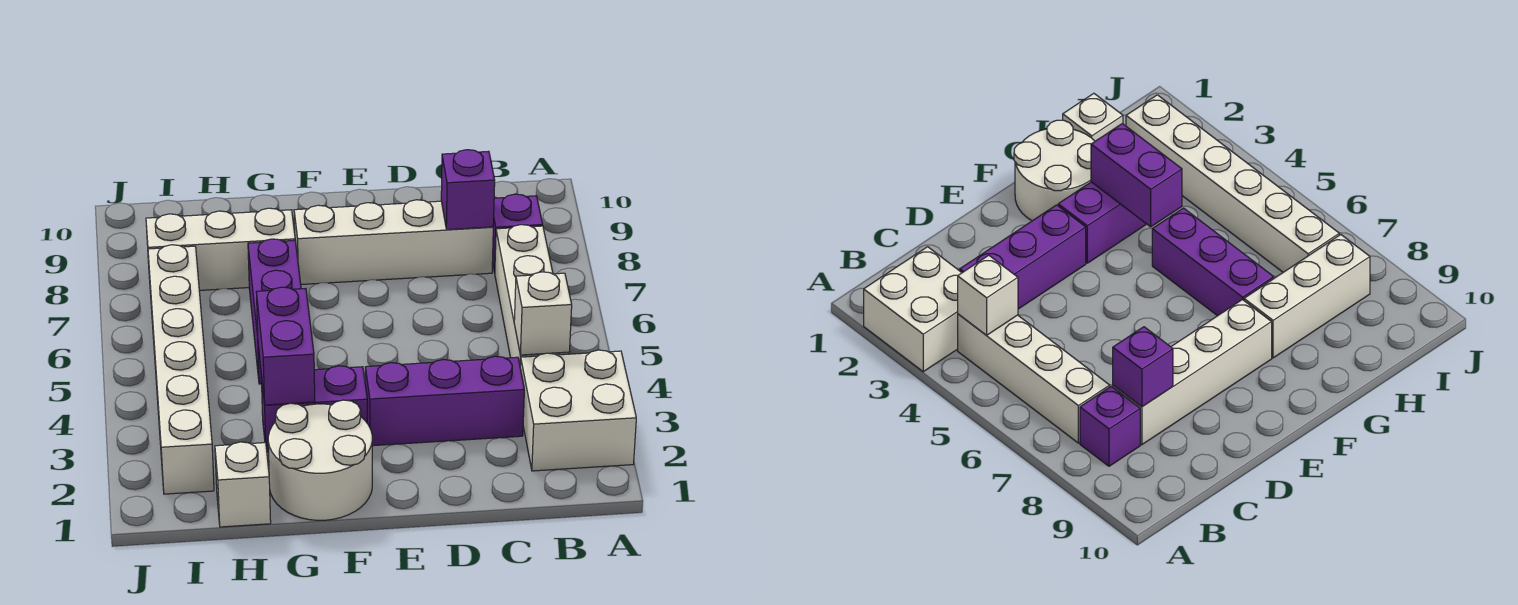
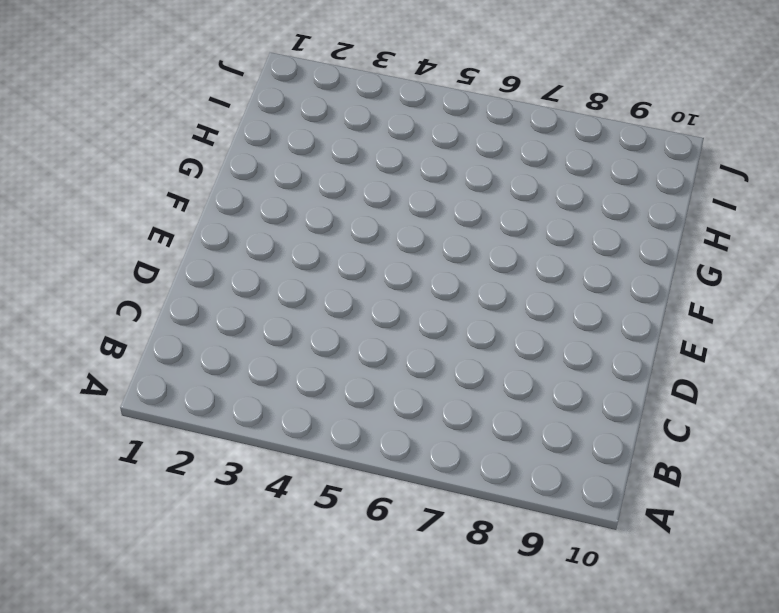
none -> white 2x2 brick [520,350,636,471]
none -> white 1x4 brick [495,225,569,364]
none -> purple 1x1 brick [492,194,543,273]

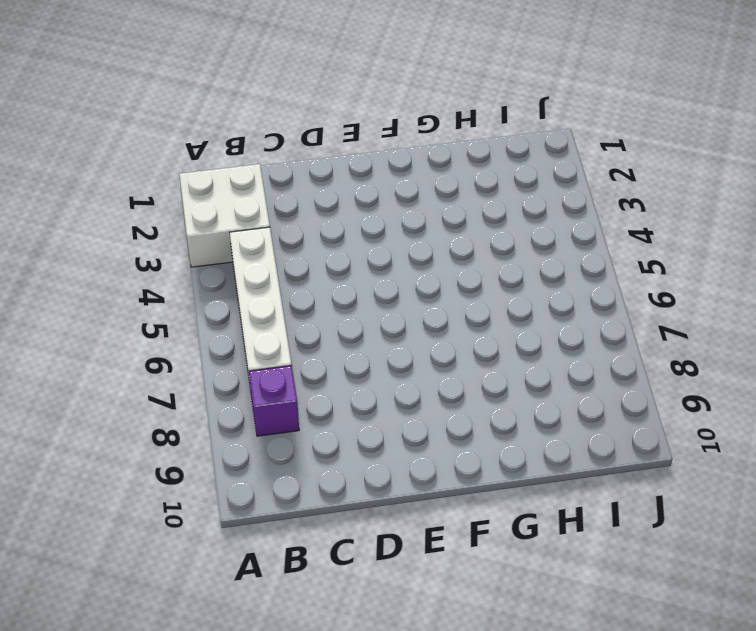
none -> purple 1x3 brick [365,356,524,446]
none -> white 1x4 brick [294,200,493,284]
none -> white 2x2 round brick [268,400,372,520]

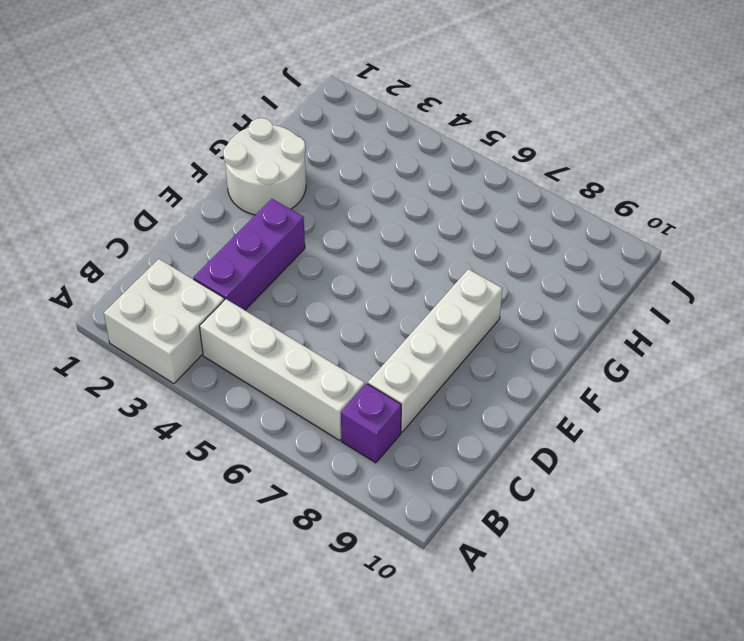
none -> purple 1x2 brick [261,366,367,452]
none -> purple 1x3 brick [248,239,301,384]
none -> white 1x3 brick [146,208,295,290]

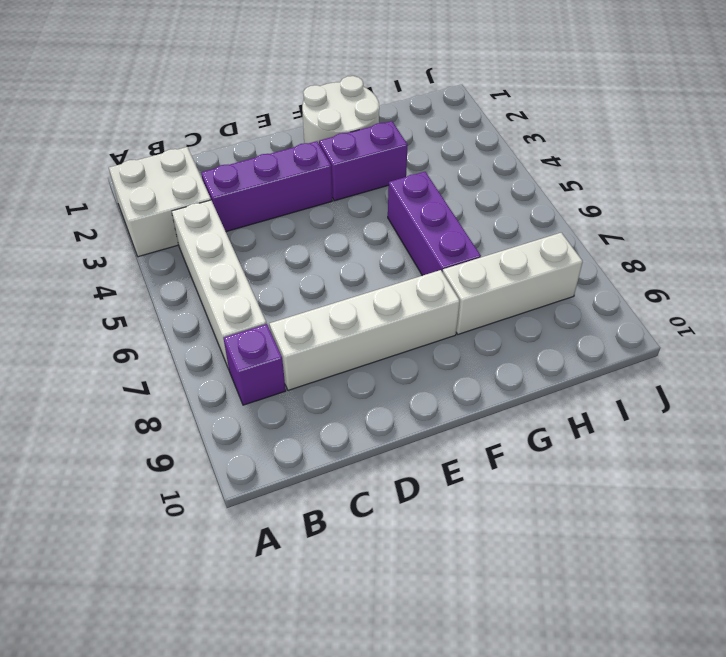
none -> white 1x1 brick [215,442,271,527]
none -> white 1x6 brick [148,245,214,494]
none -> white 1x1 brick [514,272,572,355]

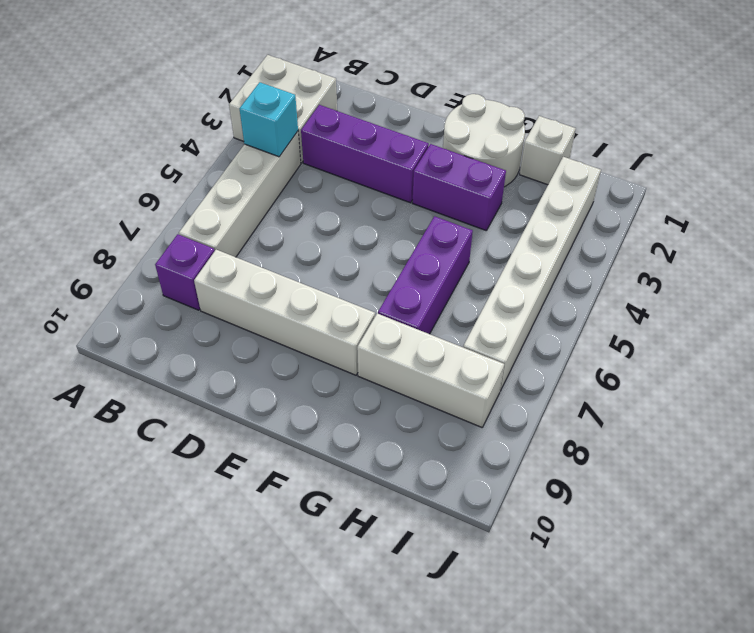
cyan 1x1 brick [240,82,298,157] -> white 1x1 brick [514,272,572,355]
none -> purple 1x1 brick [441,150,495,230]
none -> purple 1x2 brick [256,287,315,405]

